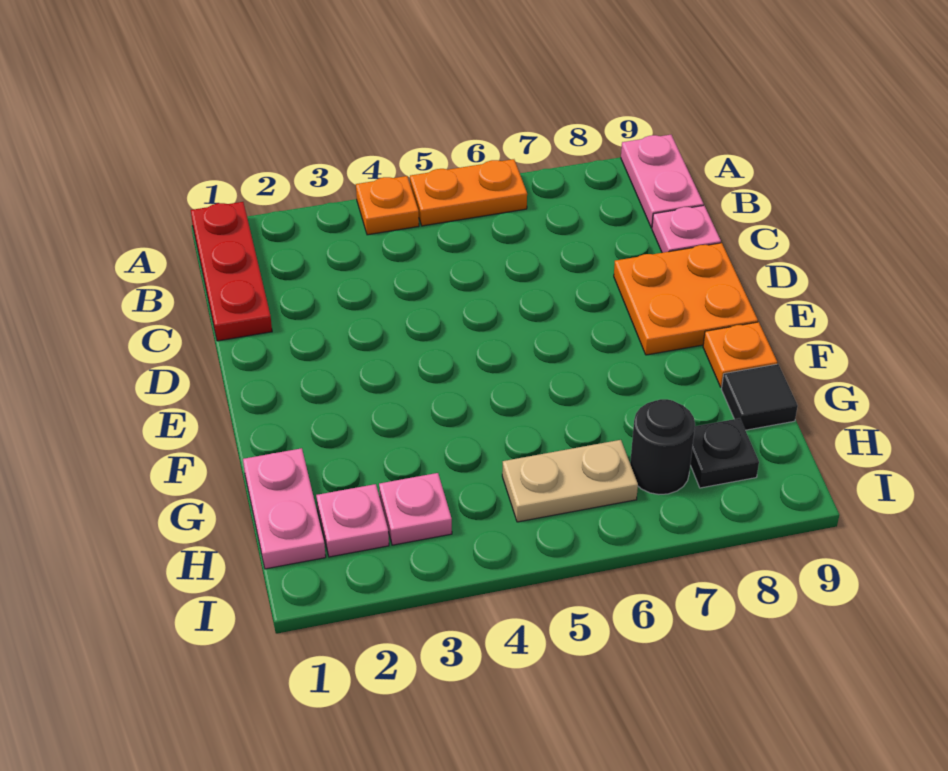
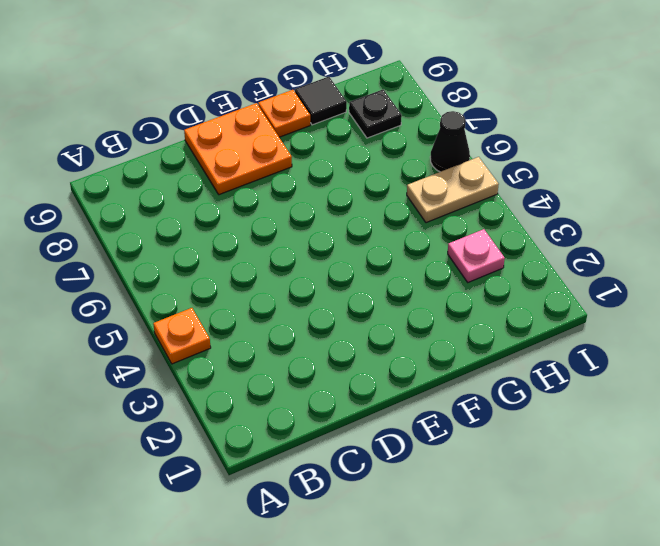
tan 1x2 plate [407,157,499,223] -> tan 1x2 plate turned to [502,440,638,522]
black 1x1 cone [430,111,470,172] -> none
none -> red 1x3 plate [191,202,272,341]
none -> orange 1x2 plate [410,159,527,226]
none -> pink 1x2 plate [621,135,704,228]

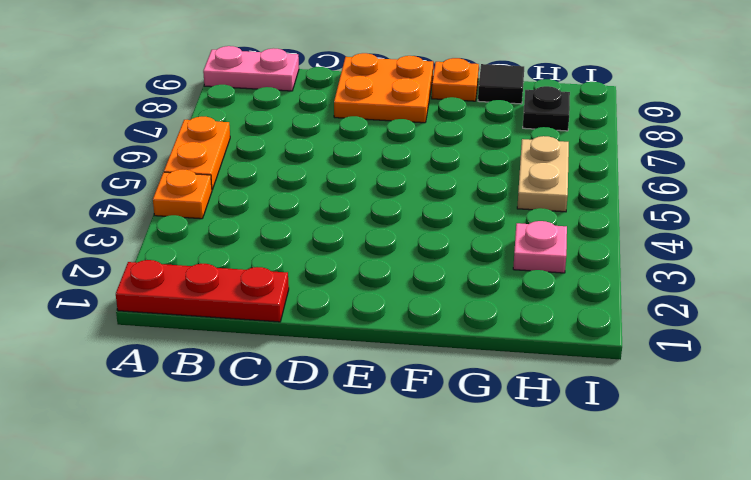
none -> pink 1x1 plate [652,205,721,253]
none -> pink 1x2 plate [243,448,326,569]
none -> pink 1x1 plate [316,484,389,557]

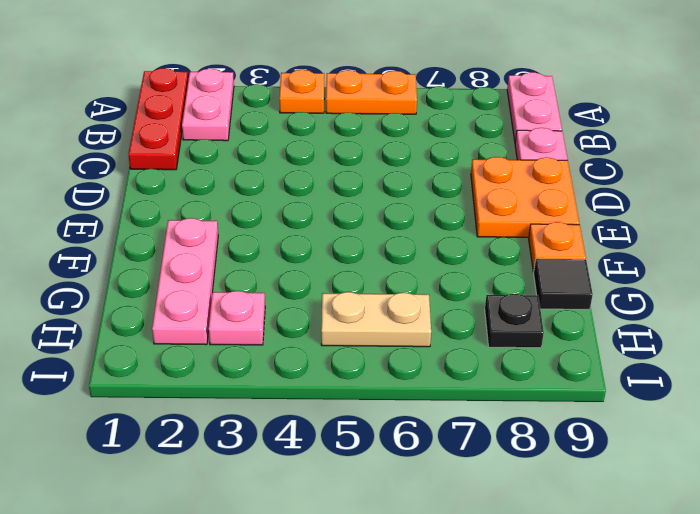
pink 1x2 plate [182,69,234,141] -> pink 1x2 plate moved to [243,448,326,569]
pink 1x3 plate [152,218,218,345] -> pink 1x1 plate [316,484,389,557]
none -> black 1x1 round brick [630,399,695,494]

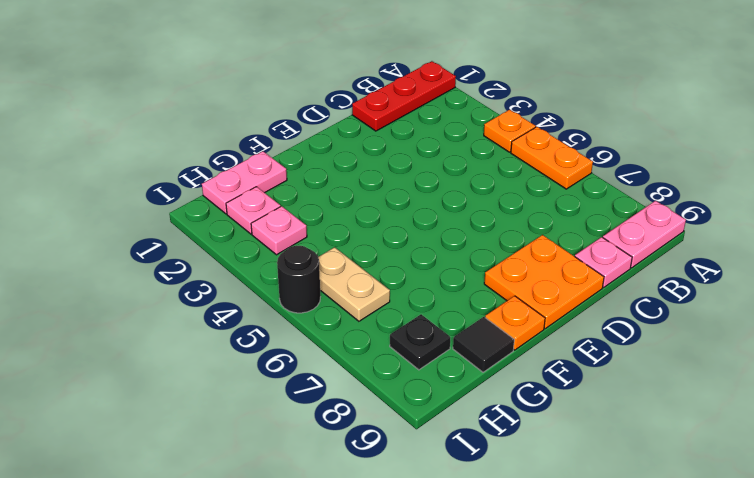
black 1x1 round brick [277,246,320,313] -> black 1x1 round brick moved to [630,399,695,494]

